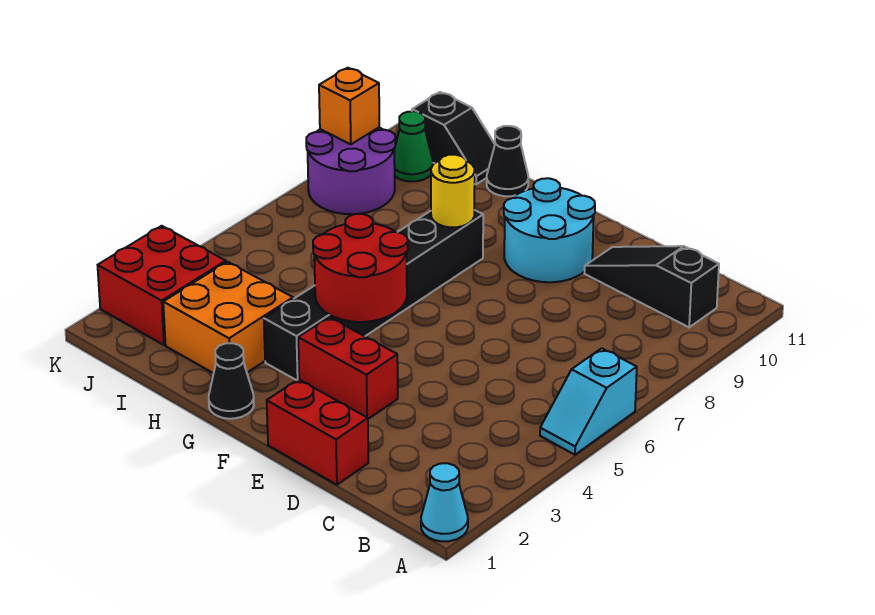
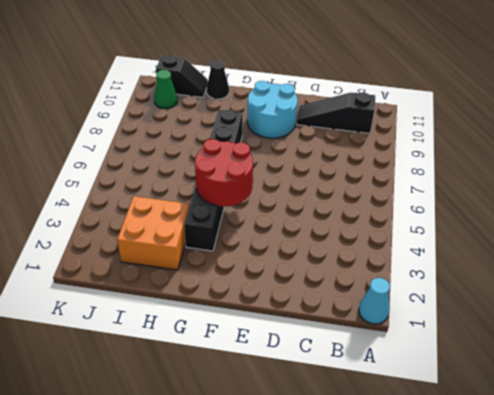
none -> cyan 1x2 slope [540,348,637,455]
none -> red 1x2 brick [267,379,368,485]
none -> red 1x2 brick [298,317,398,419]

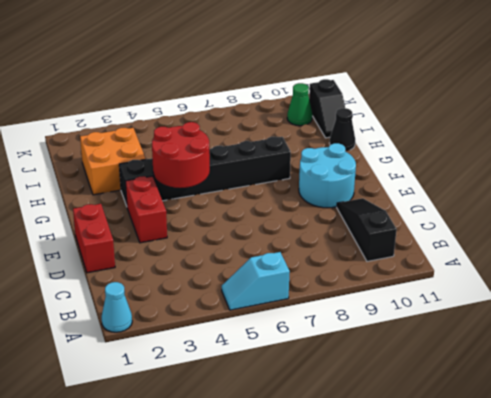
none -> black 1x1 cone [209,343,254,419]
none -> red 2x2 brick [98,226,226,345]
none -> purple 2x2 round brick [306,128,395,214]

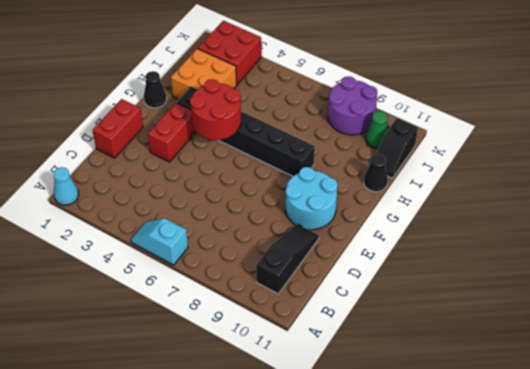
none -> yellow 1x1 round brick [431,155,475,227]
none -> orange 1x1 brick [319,68,379,144]

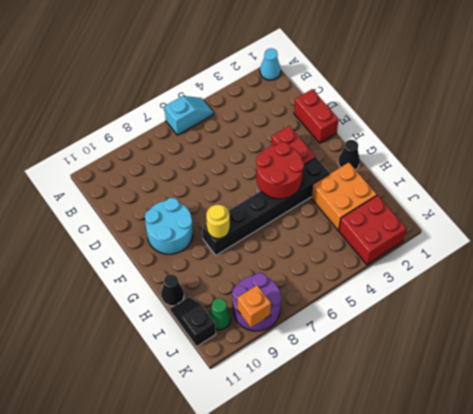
none -> black 1x3 slope [584,246,719,327]

